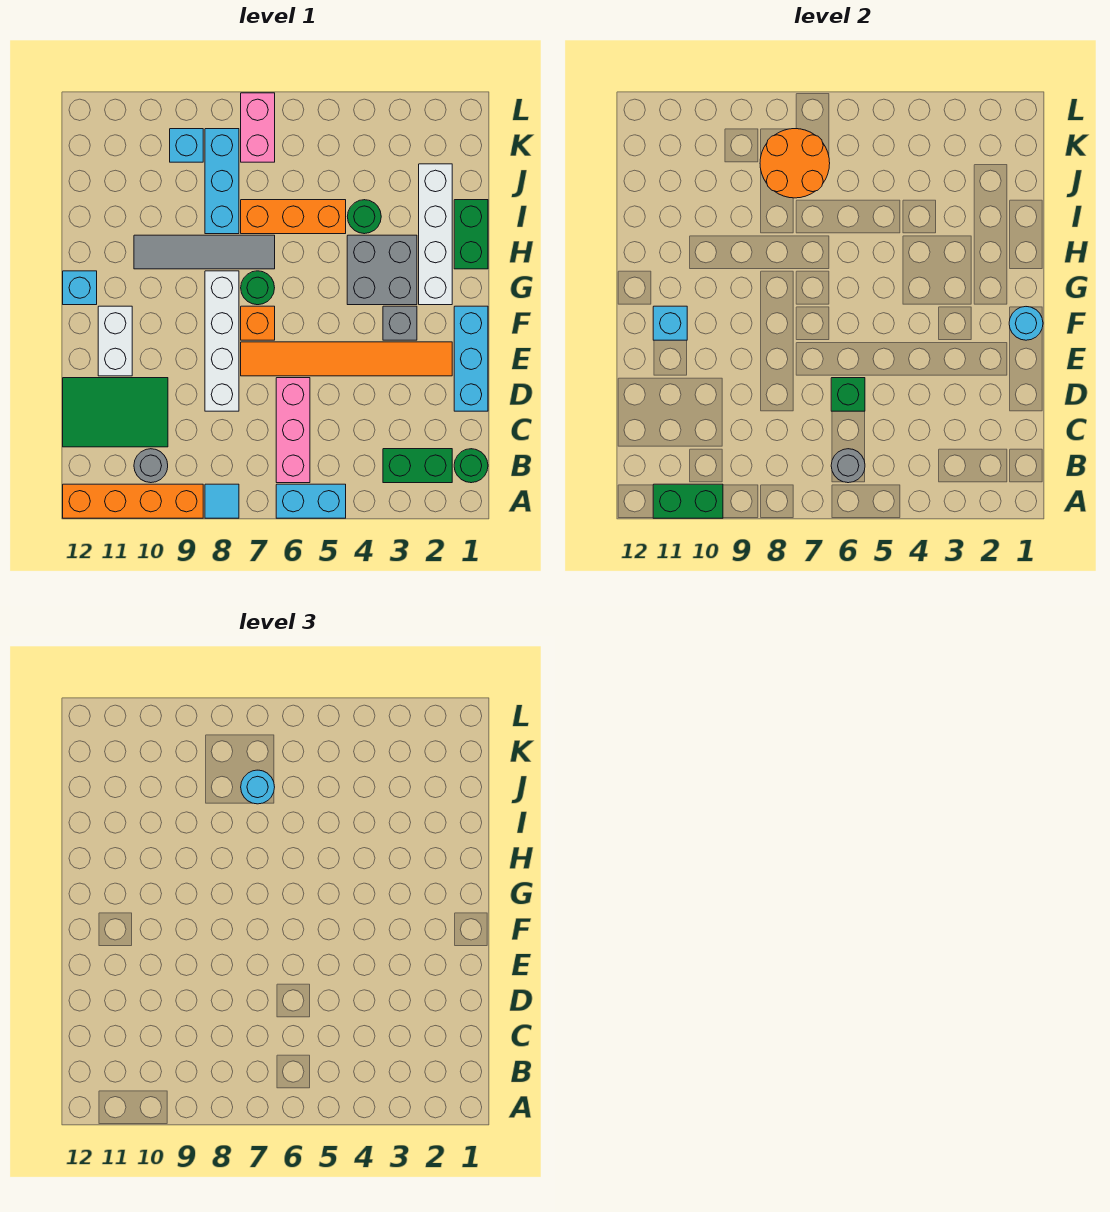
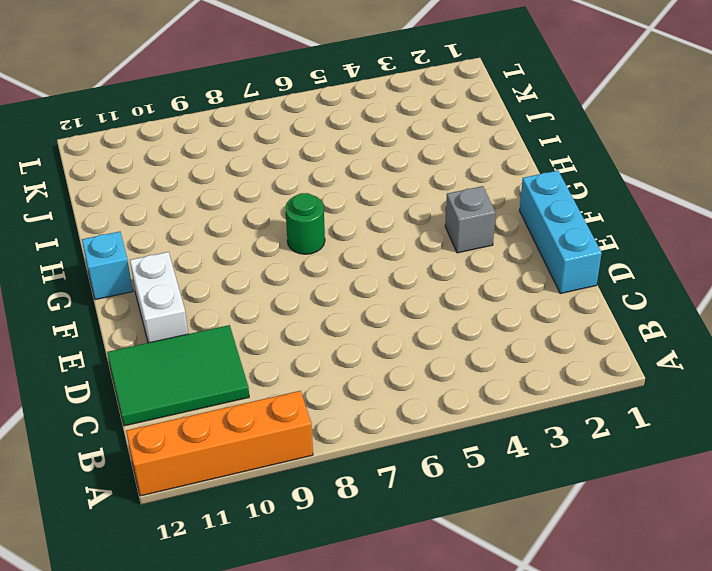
none -> cyan 1x2 brick [276,484,346,518]
none -> cyan 1x1 tile [205,484,239,518]
none -> green 1x1 round brick [454,449,488,483]
none -> green 1x2 brick [383,449,452,483]

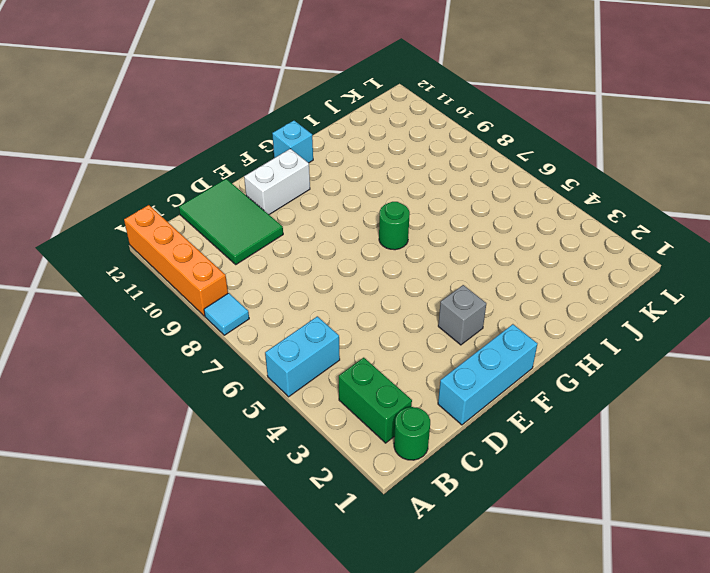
cyan 1x2 brick [265,316,340,397] -> cyan 1x2 brick turned to [276,484,346,518]
none -> pink 1x3 brick [276,378,310,483]
none -> grey 1x1 round brick [134,449,168,483]
none -> white 1x4 brick [205,271,239,411]
none -> orange 1x6 tile [241,342,452,376]

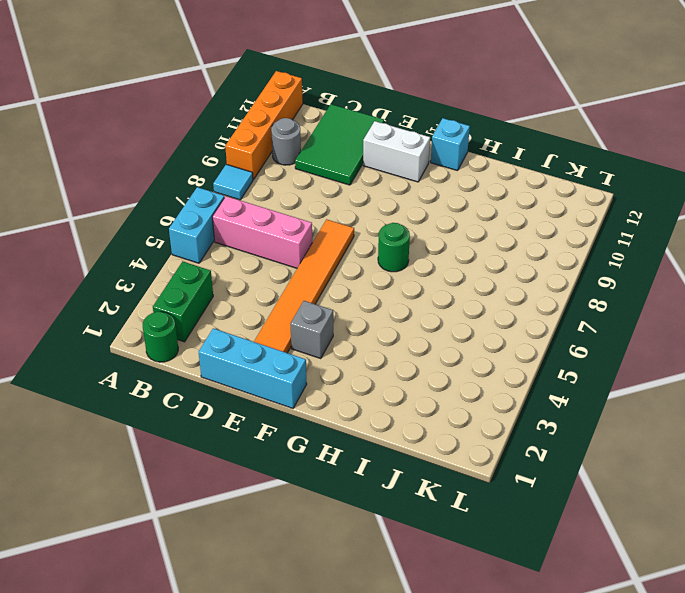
none -> white 1x4 brick [205,271,239,411]
none -> orange 1x1 brick [241,306,275,340]
none -> white 1x4 brick [419,164,452,305]
none -> grey 2x2 brick [347,235,417,305]

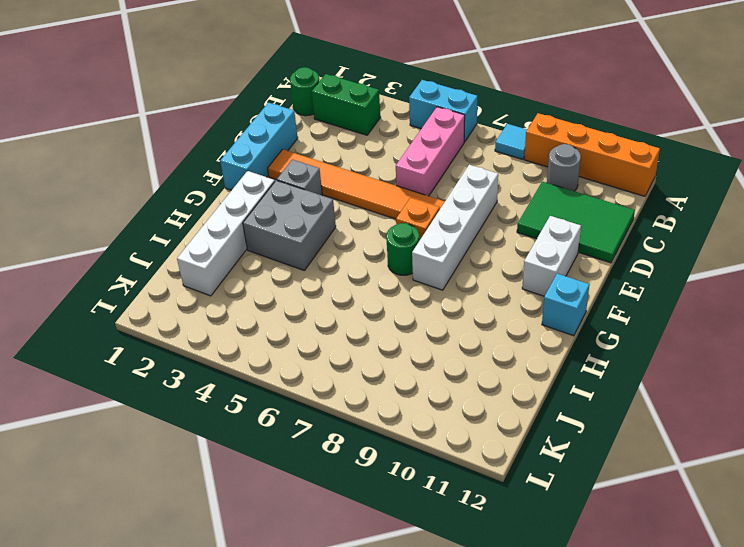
none -> green 1x2 brick [454,200,488,269]
none -> grey 1x4 tile [134,235,275,269]
none -> green 1x1 round brick [347,200,381,234]
none -> orange 1x3 brick [241,200,346,234]

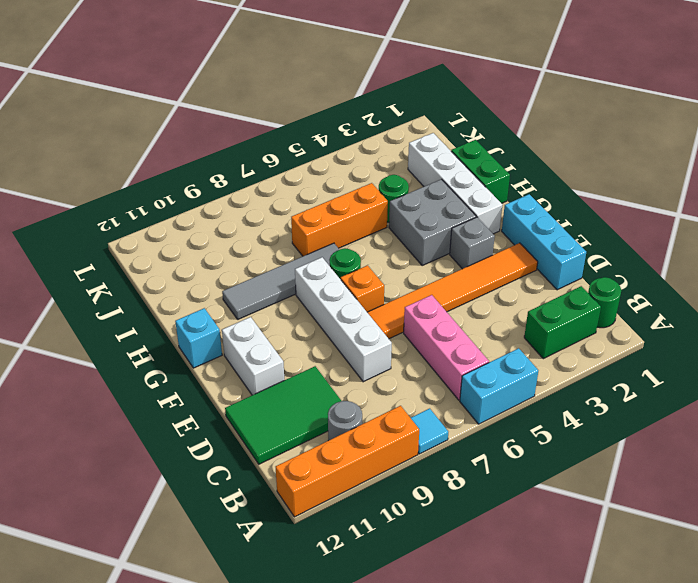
none -> cyan 1x3 brick [205,129,239,234]
none -> pink 1x2 brick [241,93,275,162]
none -> cyan 1x1 brick [170,129,203,162]
none -> green 1x2 brick [653,484,723,518]

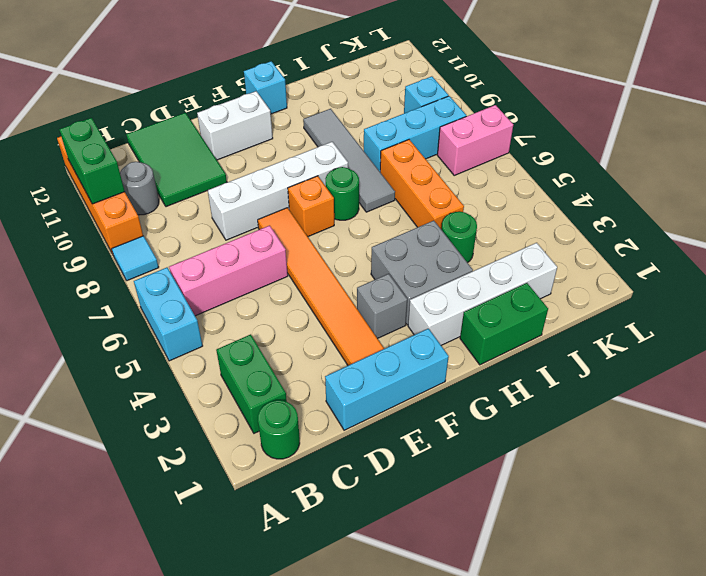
none -> grey 1x1 round brick [831,449,865,483]
none -> green 1x1 brick [831,378,865,411]
none -> cyan 1x1 round brick [1009,307,1043,340]
none -> cyan 1x1 brick [653,306,687,340]

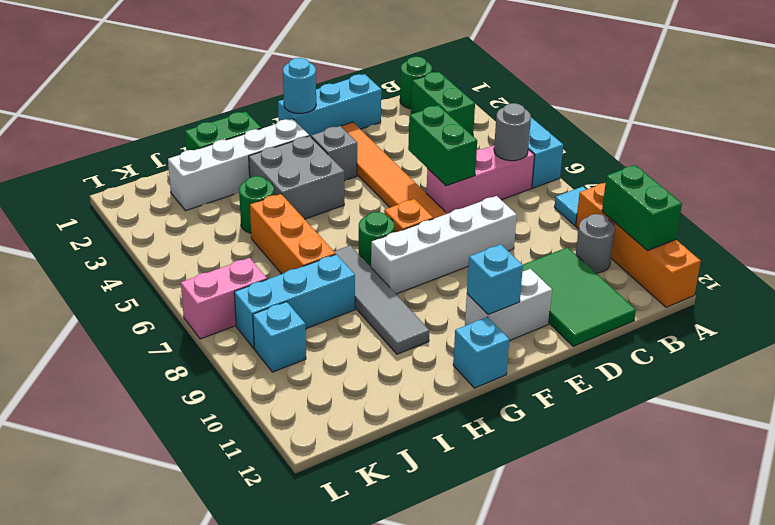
green 1x2 brick [408,105,477,186] -> green 1x1 brick [831,378,865,411]
none -> orange 2x2 round brick [760,129,830,198]
none -> cyan 1x1 round brick [241,770,275,804]

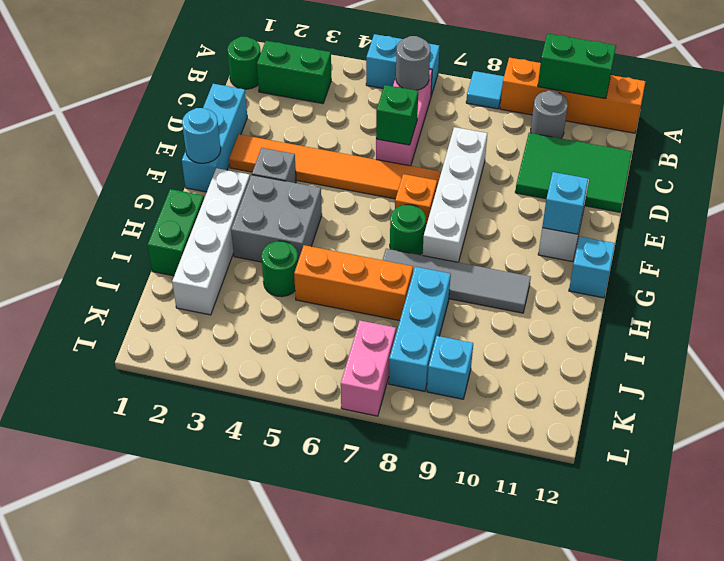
none -> orange 2x2 round brick [760,129,830,198]
none -> cyan 1x1 round brick [241,770,275,804]

